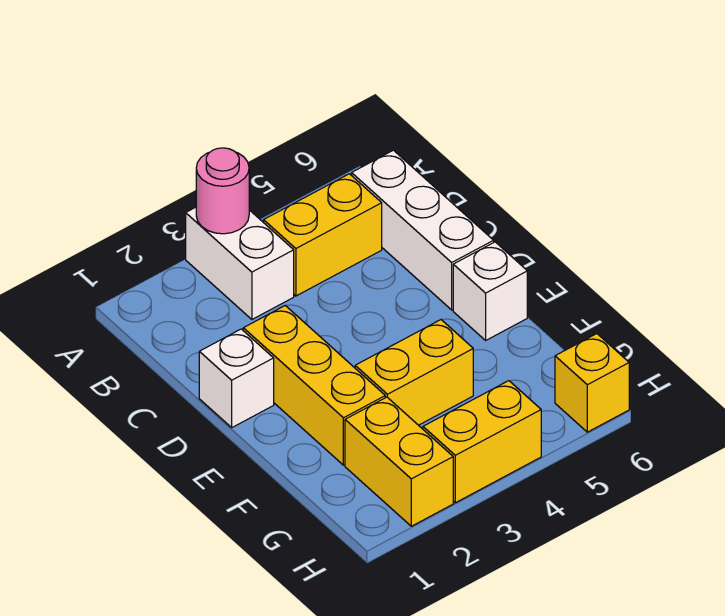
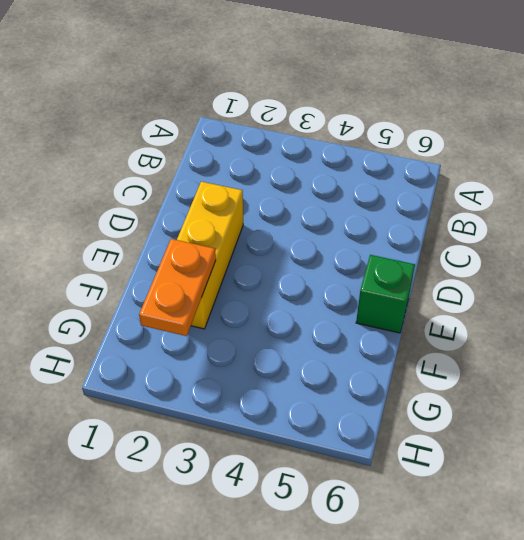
green 1x1 brick [356,255,415,333] -> white 1x1 brick [453,242,527,340]
orange 1x2 plate [139,239,216,336] -> none
none -> white 1x2 brick [186,207,294,319]
none -> yellow 1x2 brick [264,174,382,296]

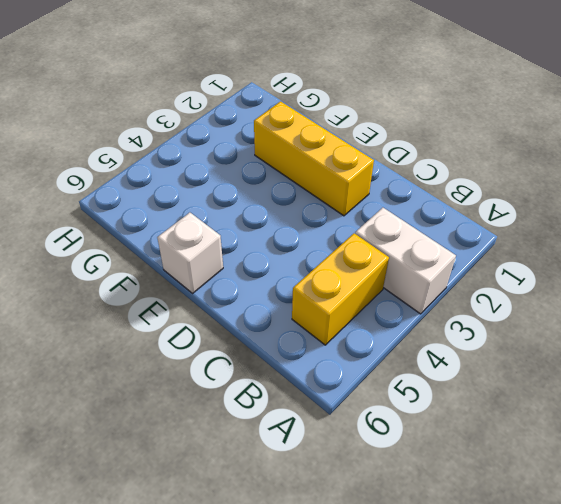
none -> white 1x3 brick [352,150,494,310]
none -> white 1x1 brick [199,329,274,427]

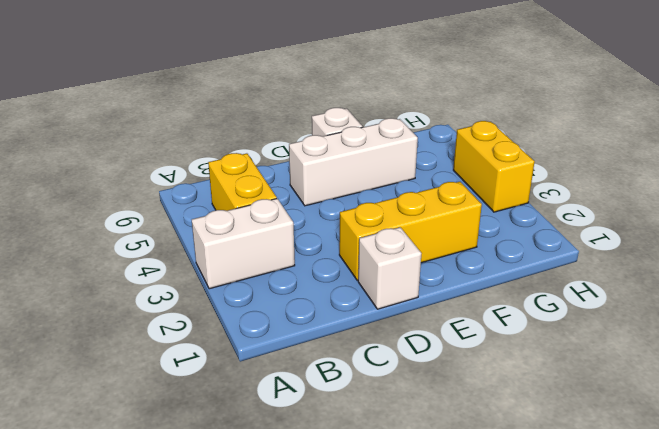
white 1x3 brick [289,118,418,206] -> white 1x3 brick moved to [352,150,494,310]
none -> yellow 1x2 brick [355,320,473,425]
none -> yellow 1x2 brick [345,397,453,526]

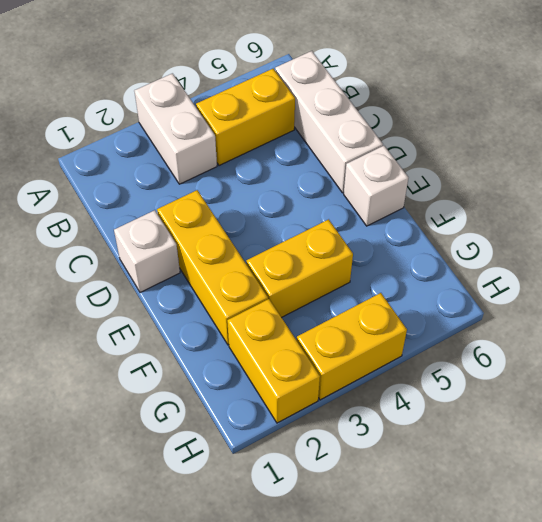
none -> yellow 1x1 brick [555,334,629,432]
none -> pink 1x1 round brick [196,148,249,234]

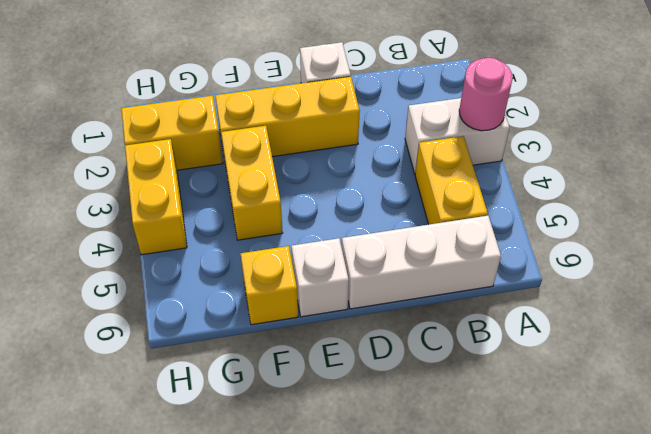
yellow 1x1 brick [241,246,298,325] -> yellow 1x1 brick moved to [555,334,629,432]

